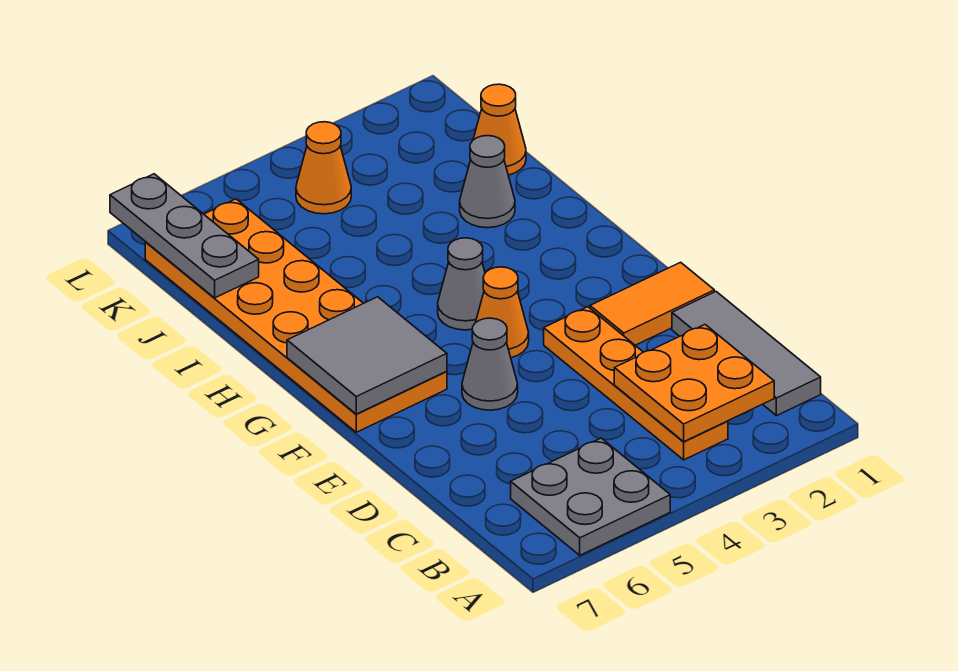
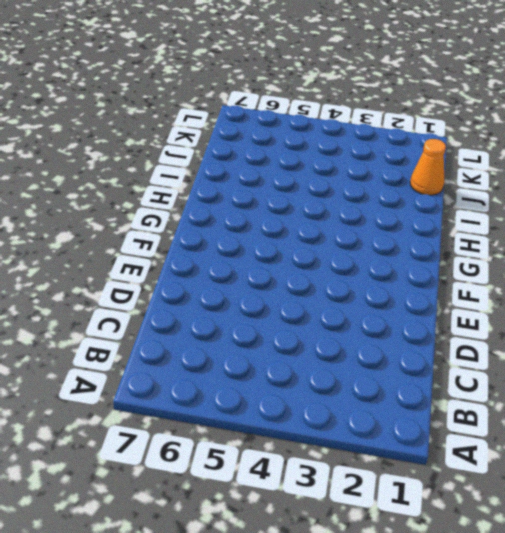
none -> grey 2x2 plate [511,438,670,555]
none -> grey 1x3 tile [672,292,821,416]
none -> orange 1x4 plate [544,307,728,460]

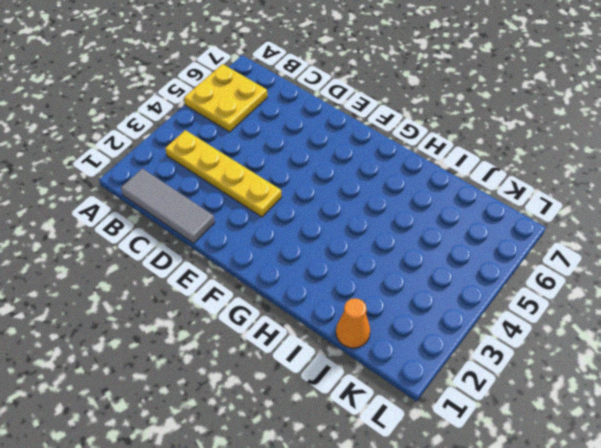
yellow 2x2 plate [184,64,267,132] -> grey 2x2 plate [511,438,670,555]
yellow 1x4 plate [165,130,282,217] -> orange 1x4 plate [544,307,728,460]
none -> orange 1x2 tile [590,262,714,345]
none -> grey 1x1 cone [462,318,518,410]
none -> orange 1x1 cone [476,267,529,358]

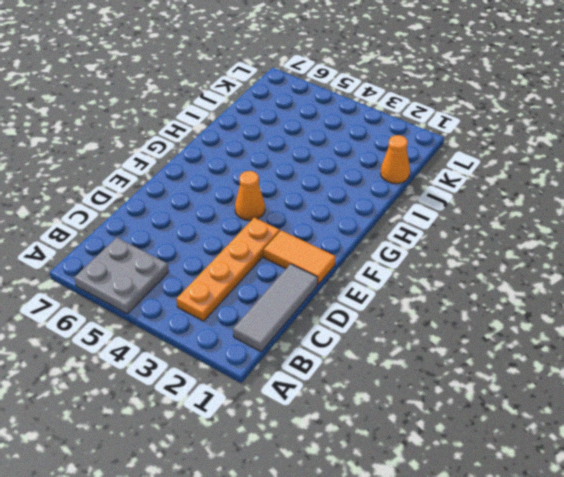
none -> grey 1x1 cone [462,318,518,410]
none -> orange 2x6 plate [145,199,447,432]
none -> grey 1x1 cone [438,238,485,330]

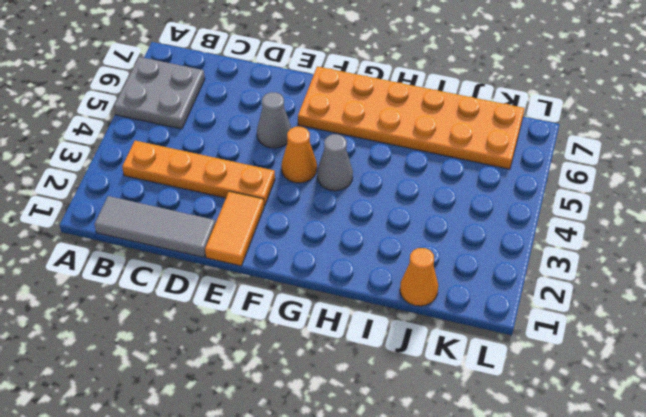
none -> grey 1x1 cone [460,136,515,228]
none -> orange 1x1 cone [296,122,351,214]
none -> orange 2x2 plate [614,325,774,442]

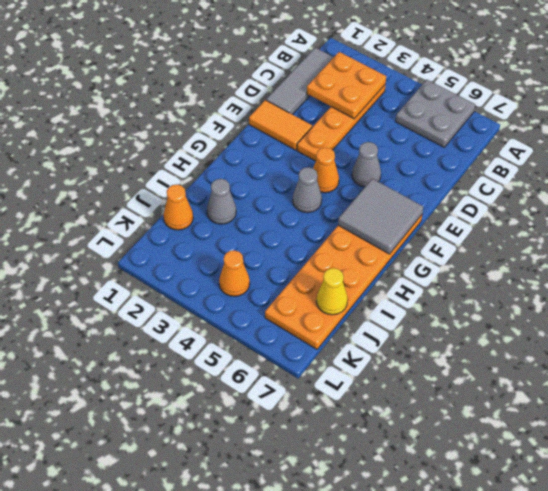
yellow 1x1 cone [316,268,348,315] -> grey 1x3 plate [110,174,259,298]

